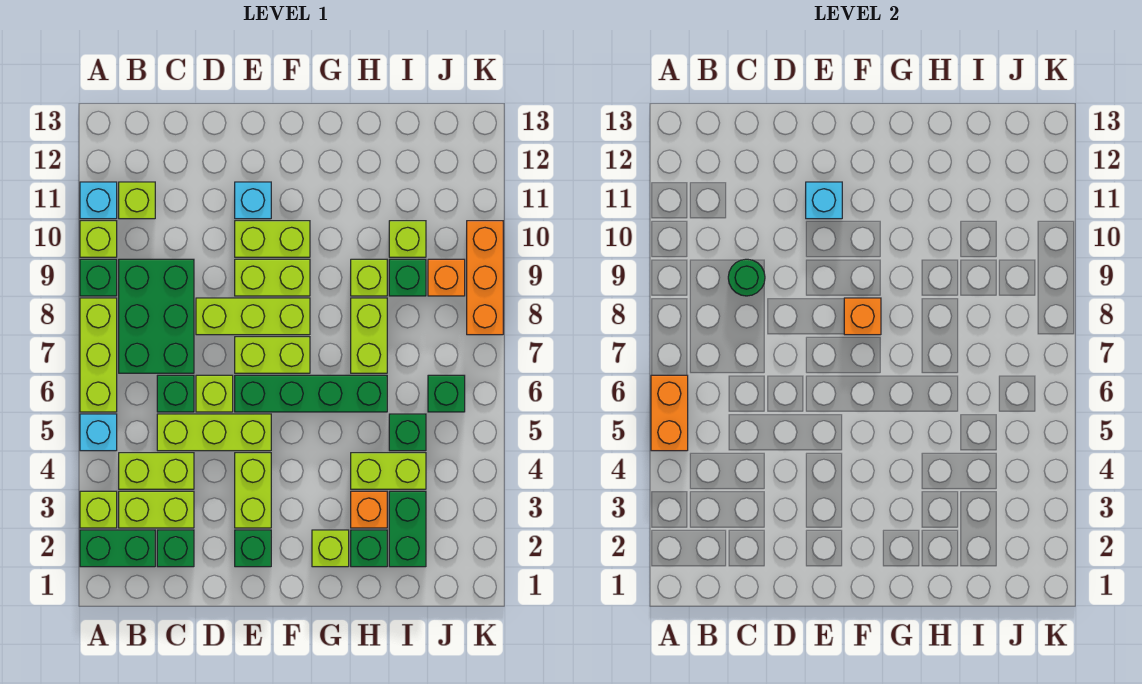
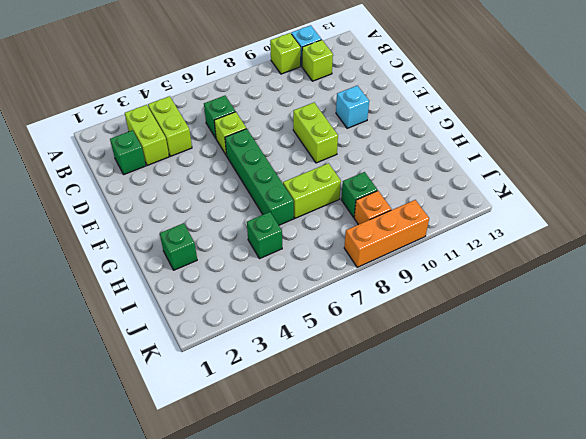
none -> green 1x2 brick [80,530,155,567]
none -> lime 1x1 brick [80,491,117,528]
none -> cyan 1x1 brick [80,414,117,451]
none -> lime 1x3 brick [80,298,117,412]

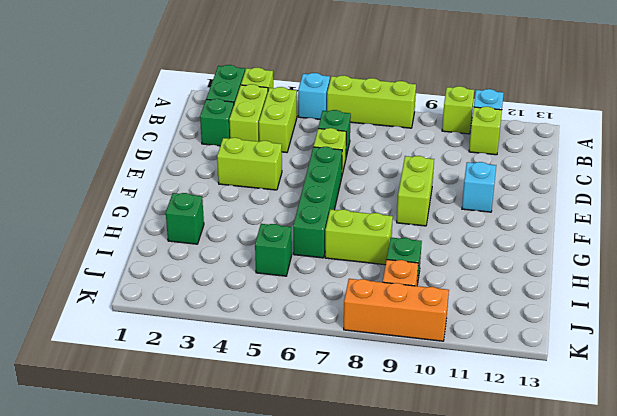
none -> green 1x1 brick [80,259,117,296]
none -> green 2x3 brick [119,259,194,373]
none -> lime 1x3 brick [157,414,271,451]
none -> lime 1x3 brick [196,298,310,335]

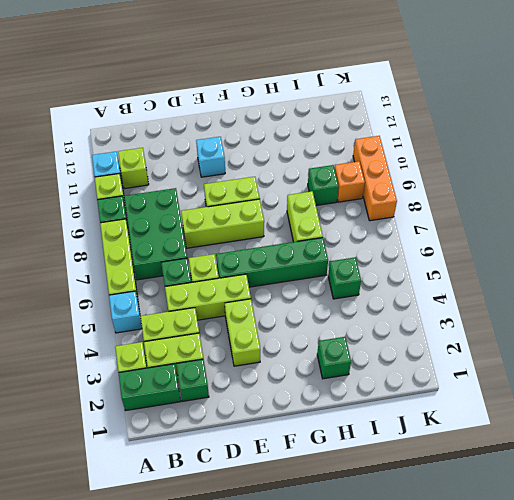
none -> green 1x1 brick [235,530,271,567]
none -> lime 1x2 brick [235,337,310,373]
none -> lime 1x2 brick [235,221,310,257]
none -> lime 1x1 brick [312,530,349,567]

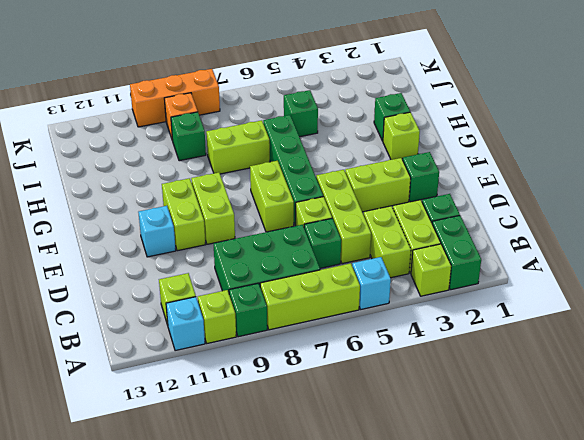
none -> lime 1x3 brick [196,298,310,335]
none -> orange 1x1 brick [351,491,387,528]
none -> lime 1x2 brick [351,453,426,489]
none -> lime 1x1 brick [351,259,387,296]

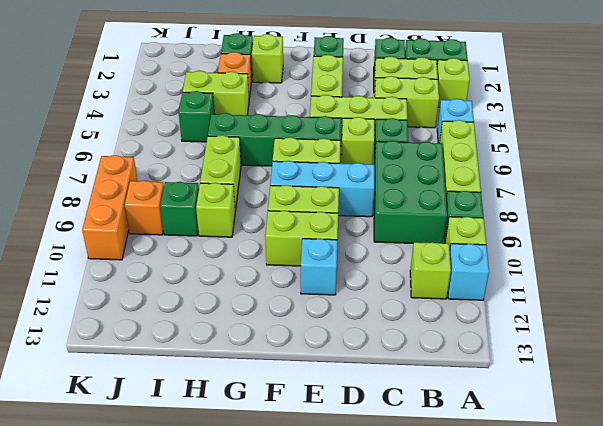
cyan 1x3 brick [270,161,374,217] -> lime 1x3 brick [196,298,310,335]
none -> green 1x2 brick [389,491,426,567]
none -> lime 1x1 brick [389,221,426,257]
none -> green 1x1 brick [428,375,465,412]
none -> orange 1x2 brick [651,375,688,451]

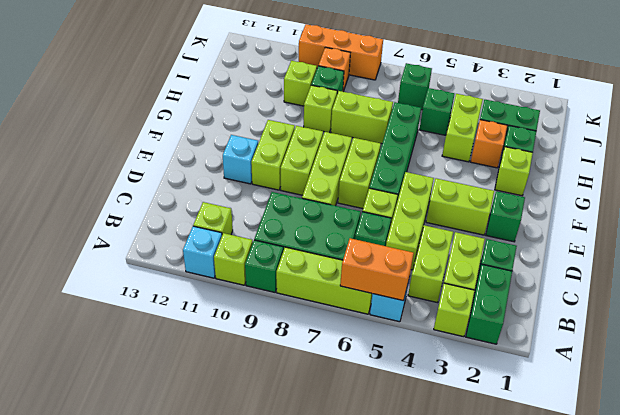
none -> green 1x1 round brick [728,259,765,296]
none -> cyan 1x1 brick [806,182,842,219]
none -> orange 1x1 brick [844,298,881,335]

